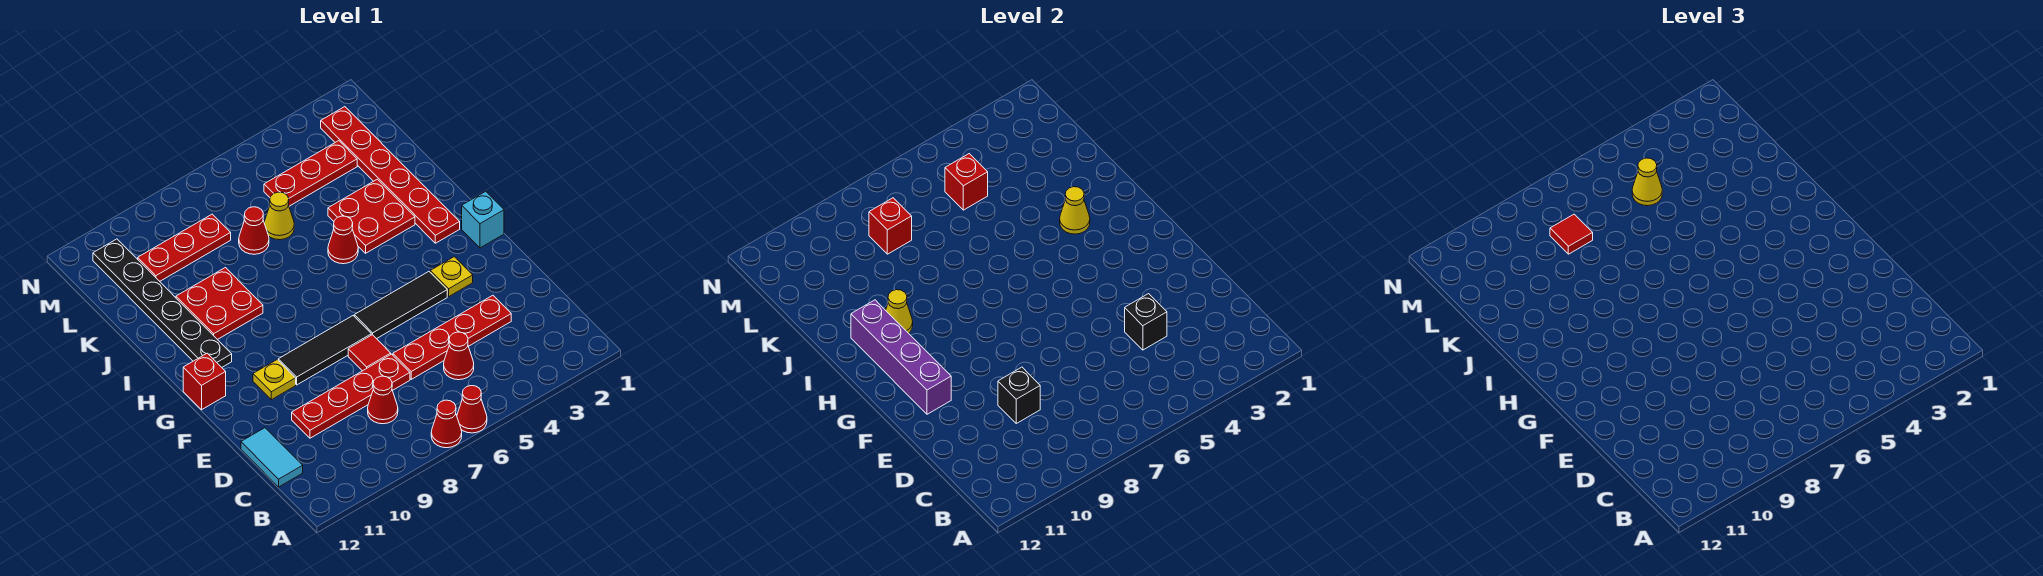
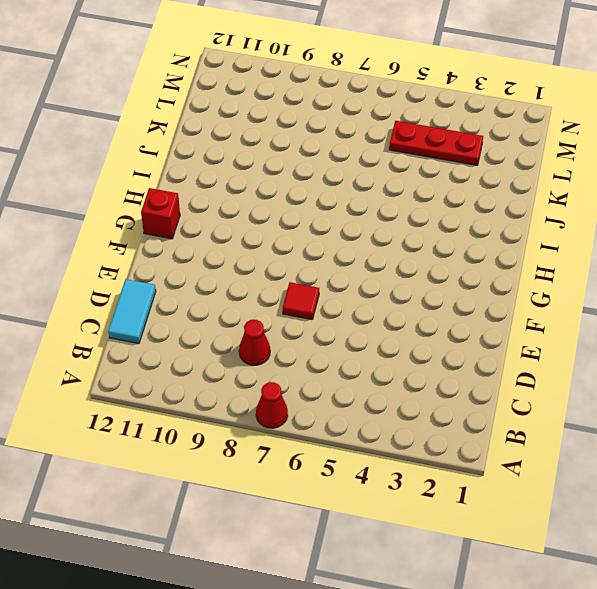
none -> red 1x1 cone [457,386,487,433]
none -> red 1x1 cone [444,332,474,380]
none -> red 1x4 plate [393,295,511,379]
none -> red 1x4 plate [292,354,410,438]

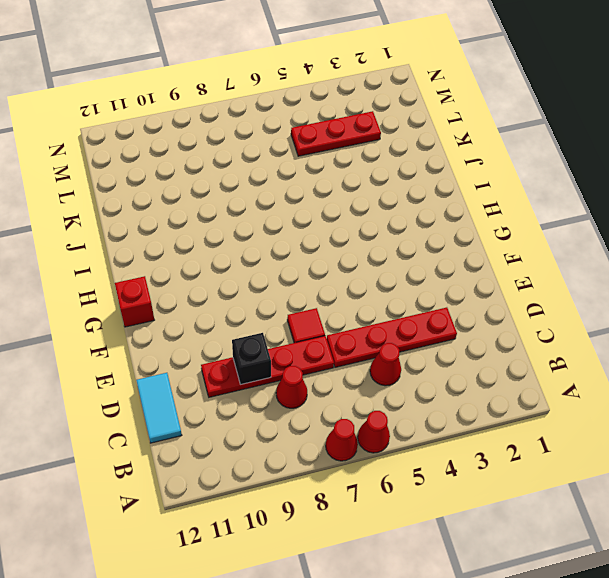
none -> yellow 1x1 plate [430,257,473,296]
none -> black 1x3 tile [354,272,447,339]
none -> black 1x3 tile [278,316,371,385]
none -> yellow 1x1 plate [253,360,296,400]

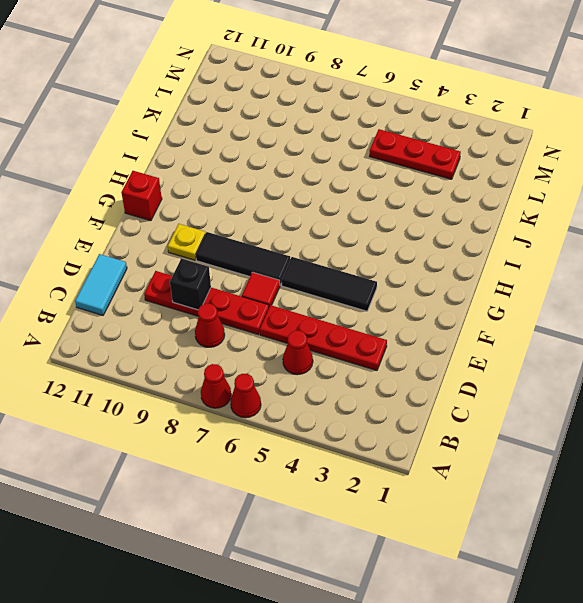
none -> yellow 1x1 plate [430,257,473,296]
none -> cyan 1x1 brick [462,191,504,248]
none -> red 1x6 plate [321,107,460,243]
none -> black 1x6 plate [93,239,232,367]

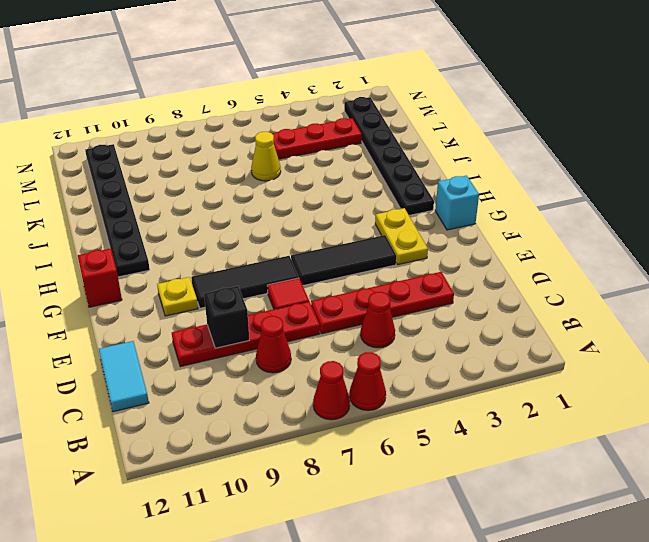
yellow 1x2 plate [375,208,428,265] -> yellow 1x1 plate [430,257,473,296]
black 1x6 plate [344,97,434,215] -> red 1x6 plate [321,107,460,243]
none -> red 2x2 plate [328,179,415,253]
none -> red 1x1 cone [328,216,358,264]
none -> red 2x2 plate [176,268,263,340]
none -> red 1x1 cone [239,207,269,254]

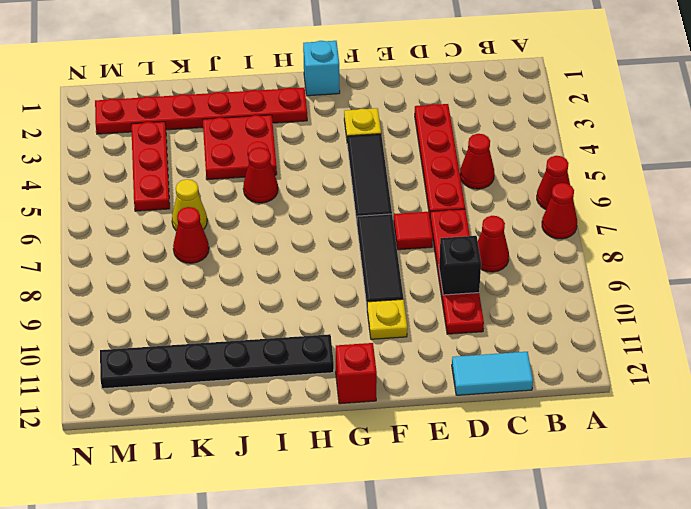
none -> red 2x2 plate [176,268,263,340]
none -> red 1x3 plate [138,214,231,281]
none -> black 1x1 brick [1125,294,1167,350]
none -> purple 1x4 brick [851,300,951,414]

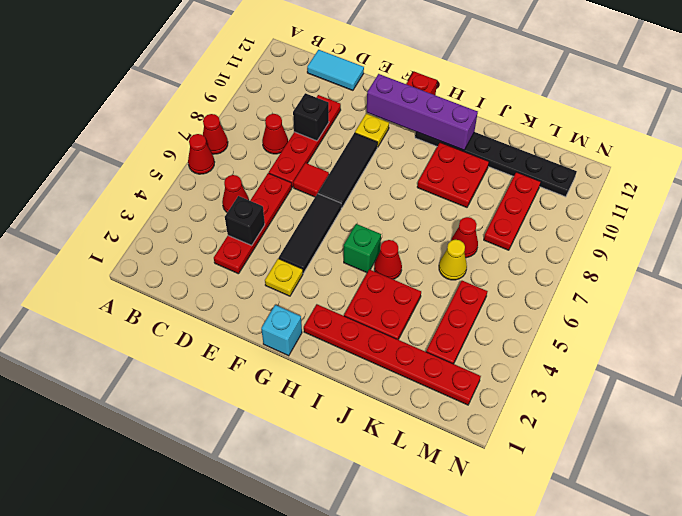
green 1x1 brick [344,224,381,273] -> none
none -> yellow 1x1 cone [1060,187,1090,234]
none -> yellow 1x1 cone [886,290,913,333]
none -> red 1x1 brick [945,154,988,210]
none -> red 1x1 brick [869,198,912,254]

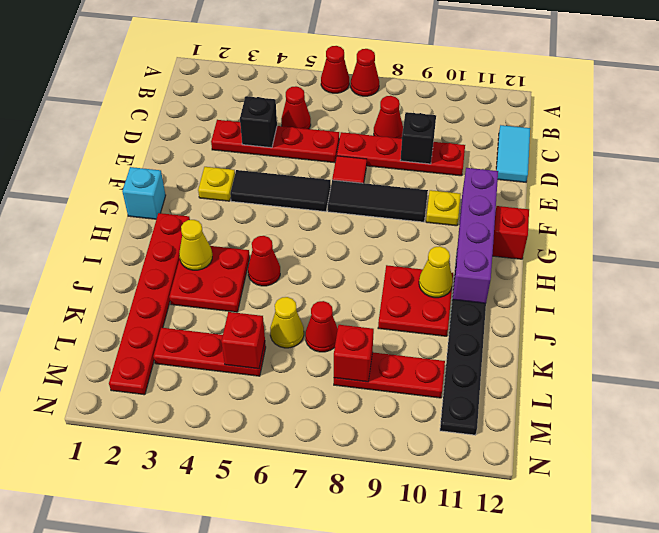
none -> yellow 1x1 cone [1632,158,1662,206]
none -> red 1x1 tile [1550,214,1593,254]

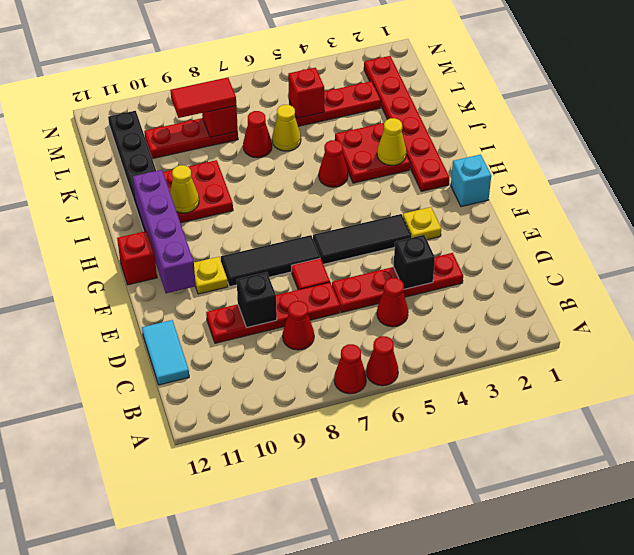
red 1x2 tile [170,77,236,118] -> red 1x1 tile [1550,214,1593,254]
none -> yellow 1x1 cone [1632,158,1662,206]

